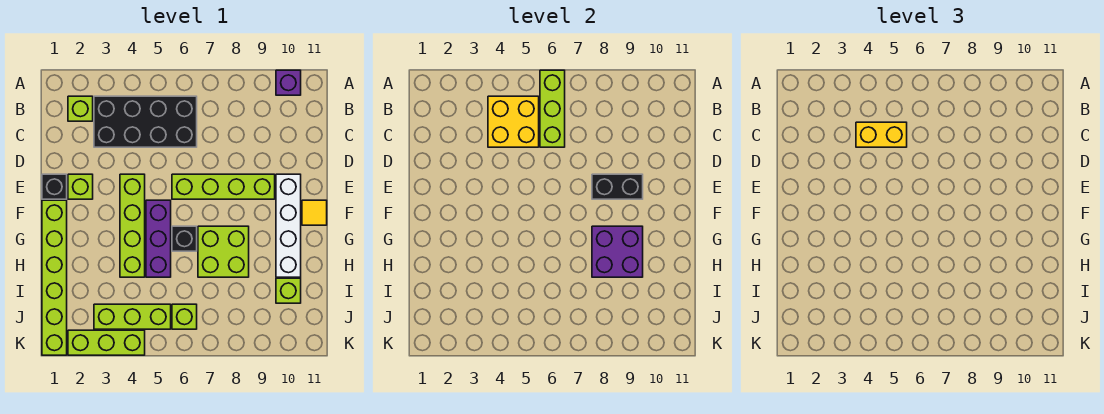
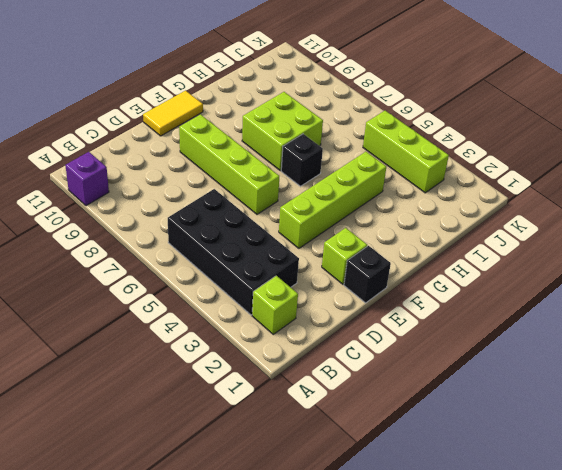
yellow 1x2 tile [143,91,203,136] -> yellow 1x1 tile [302,200,327,225]
none -> white 1x4 brick [276,174,301,277]
none -> lime 1x6 brick [42,200,67,355]
none -> purple 1x3 brick [146,200,171,277]

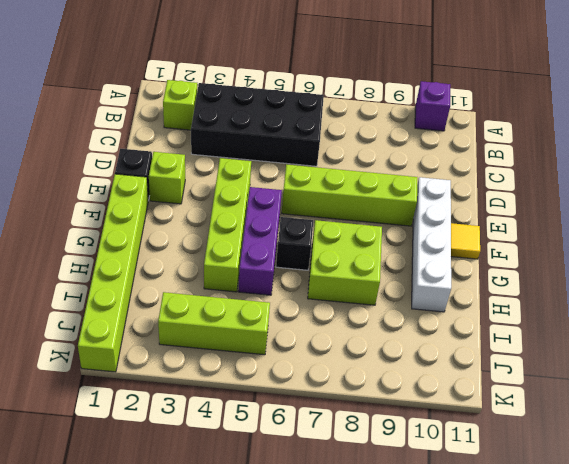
none -> lime 1x1 brick [276,278,301,303]
none -> lime 1x1 brick [172,304,197,329]
none -> lime 1x3 brick [68,330,145,355]

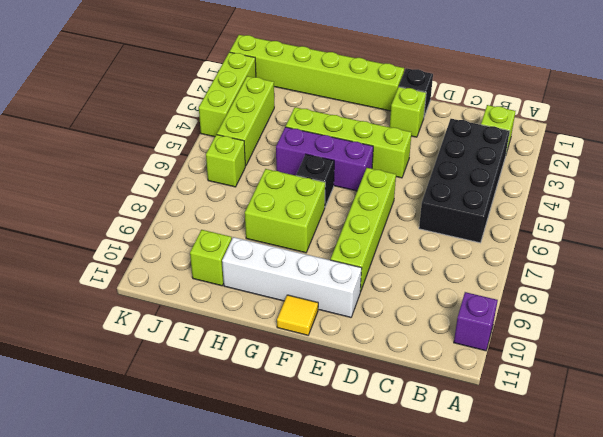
none -> lime 1x3 brick [540,70,565,147]
none -> yellow 2x2 brick [488,96,539,147]
none -> black 1x2 brick [592,174,643,199]

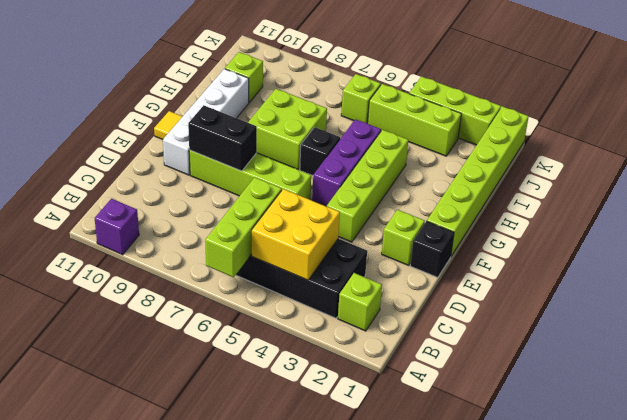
none -> purple 2x2 brick [592,226,643,277]
none -> yellow 1x2 brick [856,122,907,147]

